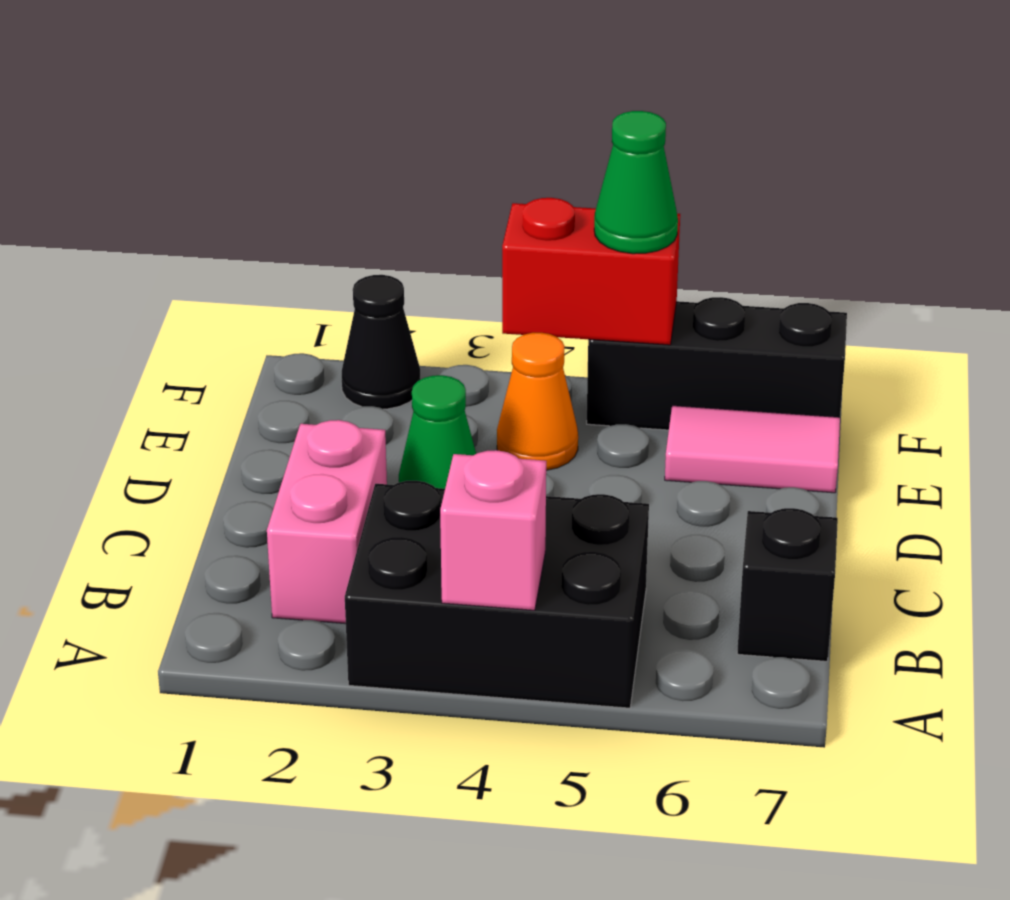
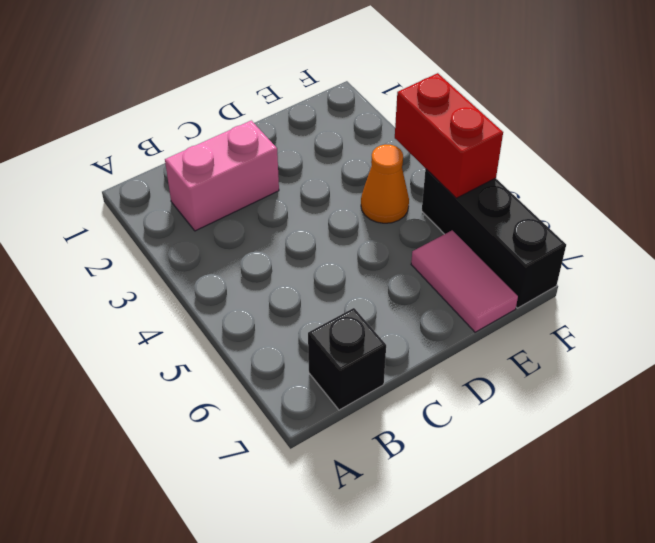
none -> black 2x3 brick [345,481,649,708]
none -> green 1x1 cone [399,375,476,489]

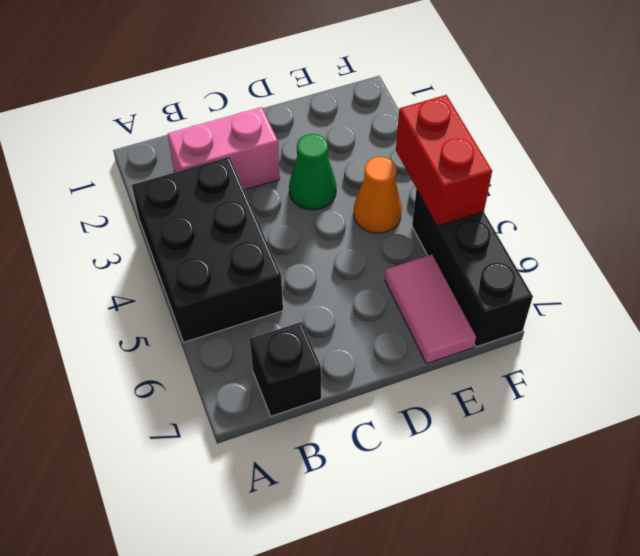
none -> black 1x1 cone [342,275,420,409]
none -> pink 1x1 brick [440,450,546,610]

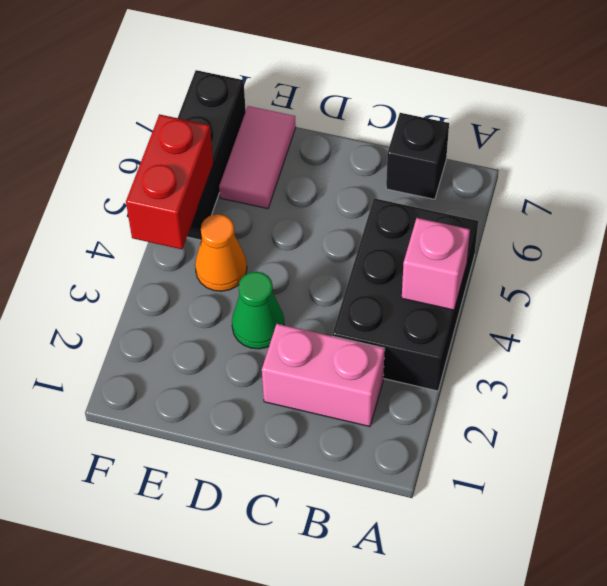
none -> black 1x1 cone [342,275,420,409]
none -> green 1x1 cone [594,111,678,254]

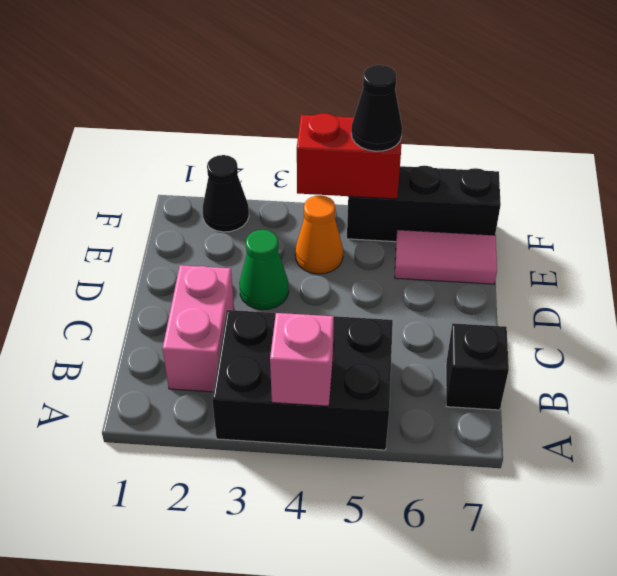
black 1x1 cone [351,65,402,151] -> green 1x1 cone [594,111,678,254]

